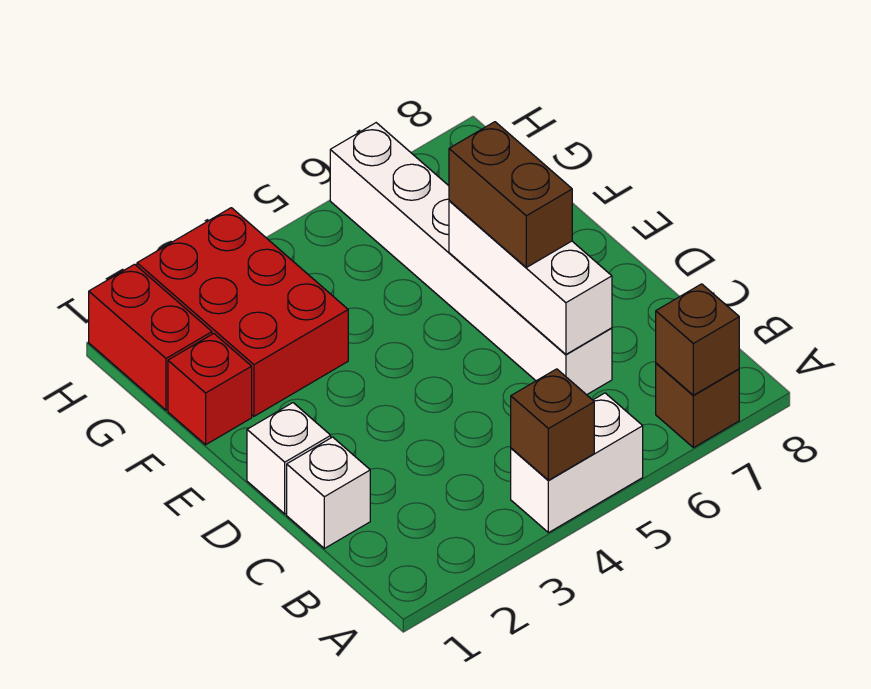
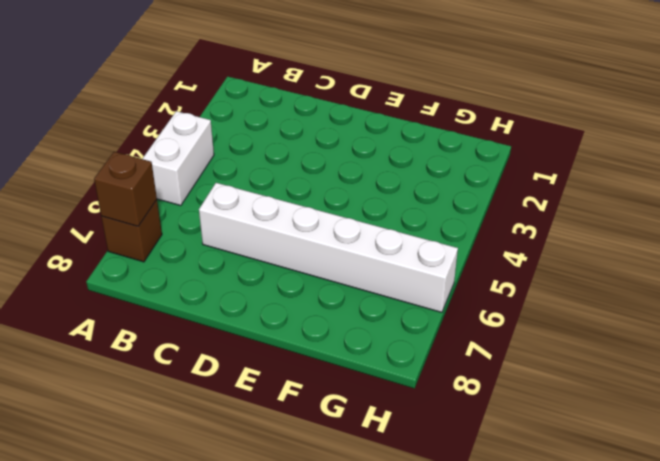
none -> white 1x1 brick [287,437,370,548]
none -> white 1x1 brick [247,403,331,514]
none -> red 1x1 brick [168,334,252,445]

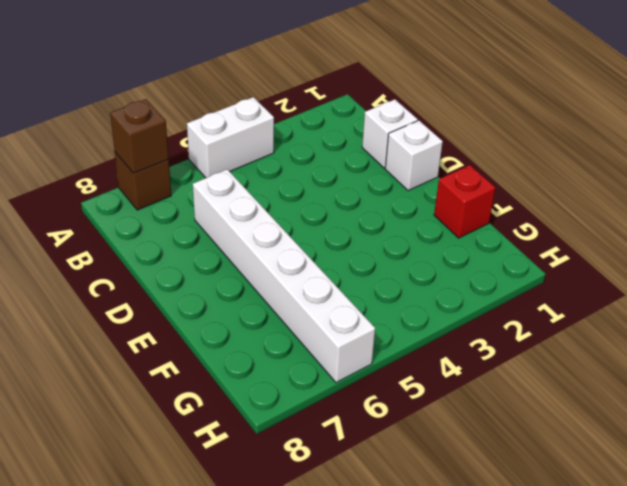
none -> red 2x3 brick [137,208,348,416]
none -> red 1x2 brick [89,264,212,410]
none -> brown 1x1 brick [511,369,594,480]

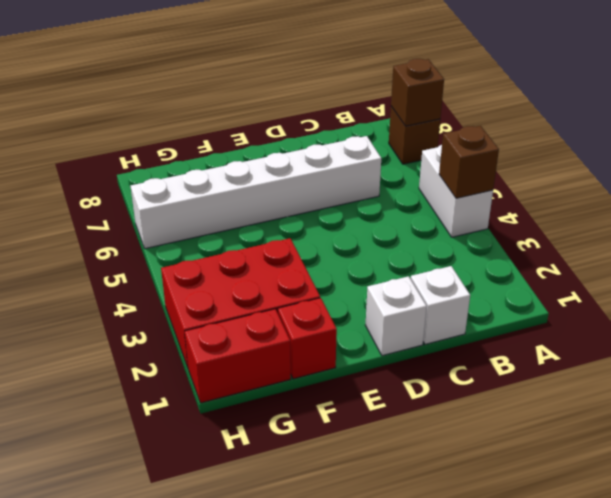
none -> white 1x3 brick [449,201,612,354]
none -> brown 1x2 brick [449,122,572,267]

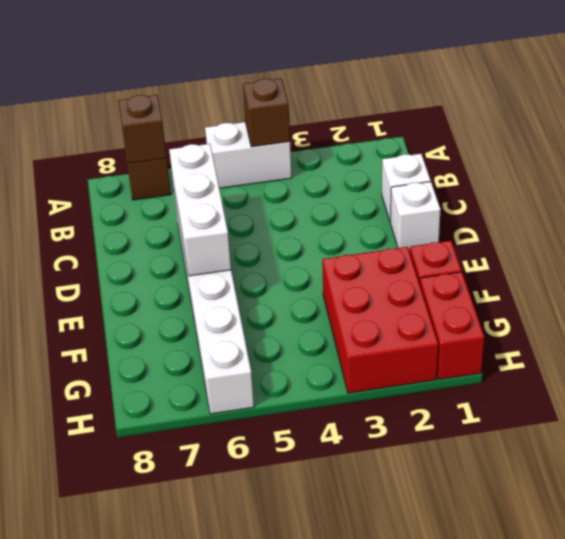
none -> brown 1x2 brick [449,122,572,267]

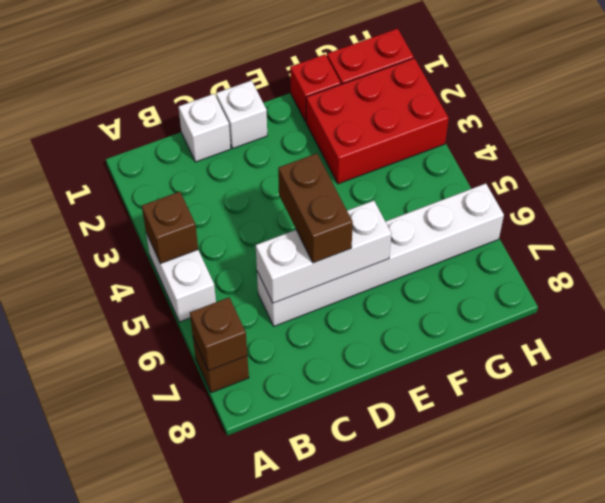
brown 1x2 brick [278,153,353,263] -> brown 1x2 brick turned to [449,122,572,267]

